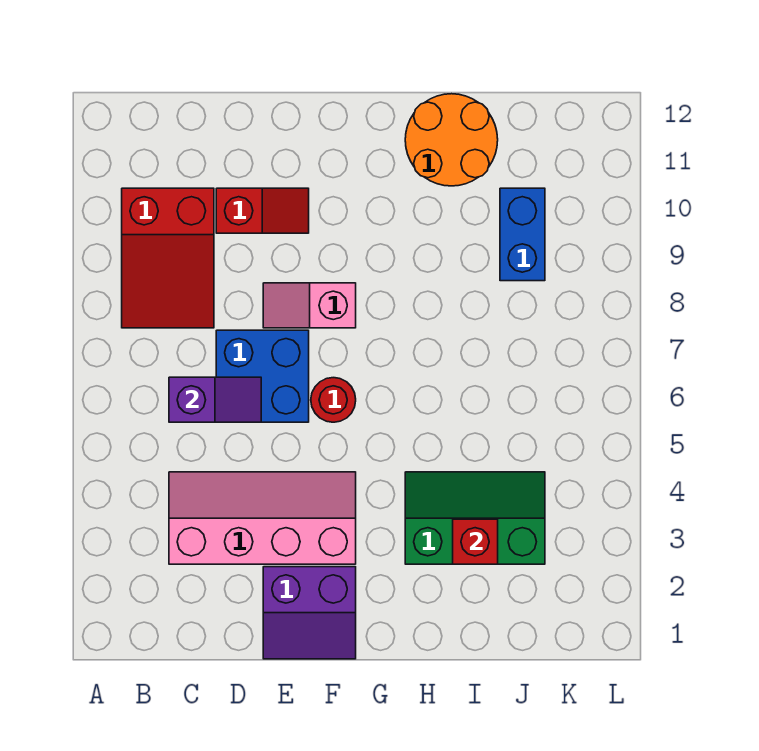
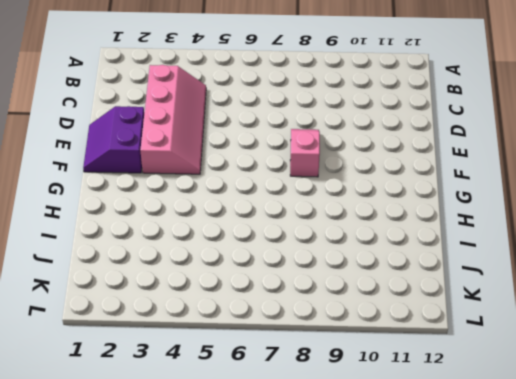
none -> red 2x3 slope [122,188,214,328]
none -> blue 2x2 brick [216,330,309,422]
none -> red 1x2 slope [216,188,309,233]

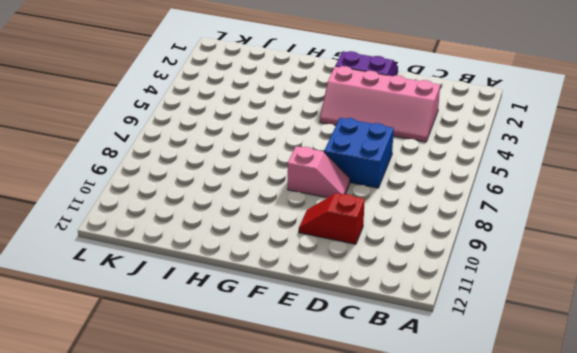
none -> red 2x3 slope [122,188,214,328]
none -> red 1x1 round brick [311,378,356,422]
none -> green 2x3 slope [405,472,545,564]

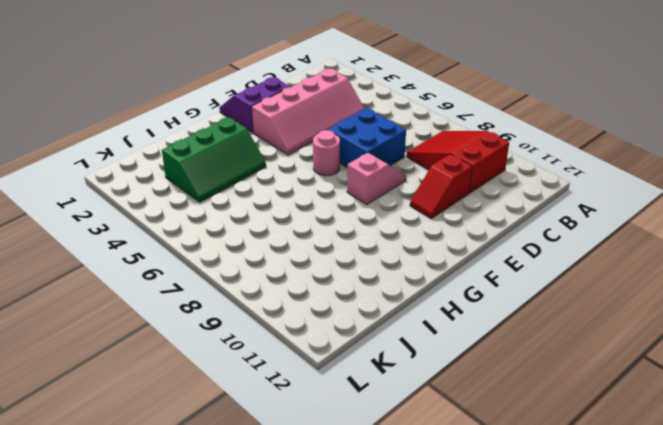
pink 1x1 round brick [313,130,340,176] -> red 1x1 round brick [311,378,356,422]
none -> orange 2x2 round brick [405,94,498,186]
none -> blue 1x2 brick [500,188,545,281]
none -> purple 1x2 slope [169,377,261,422]

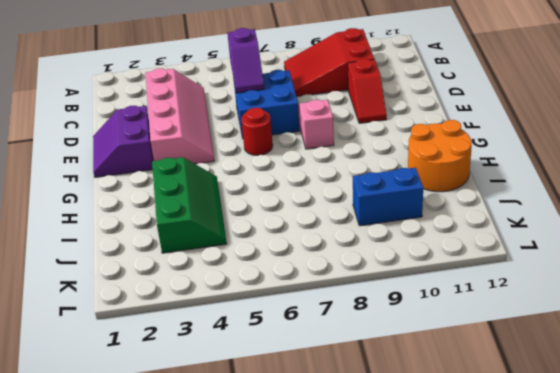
none -> red 1x1 brick [453,519,498,564]

